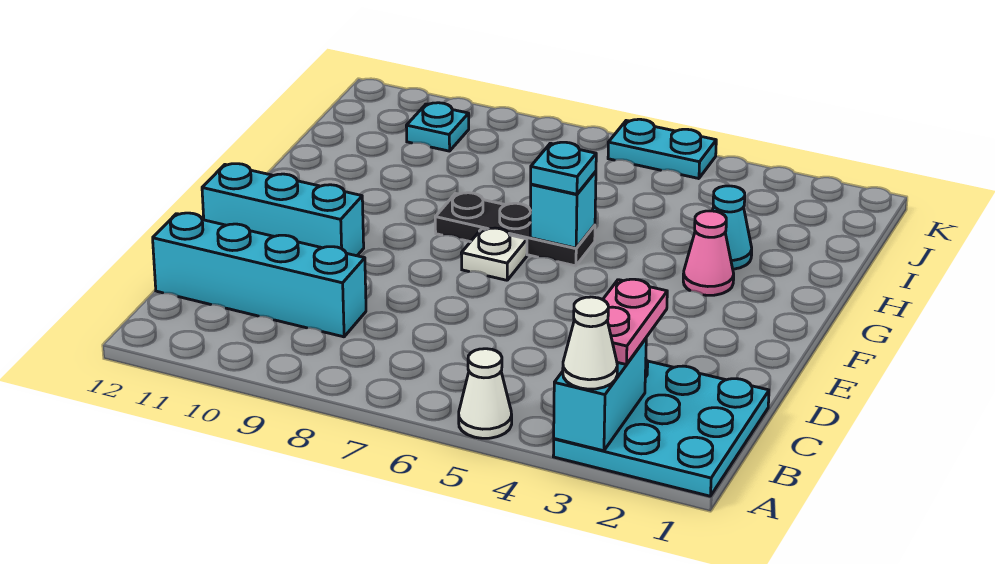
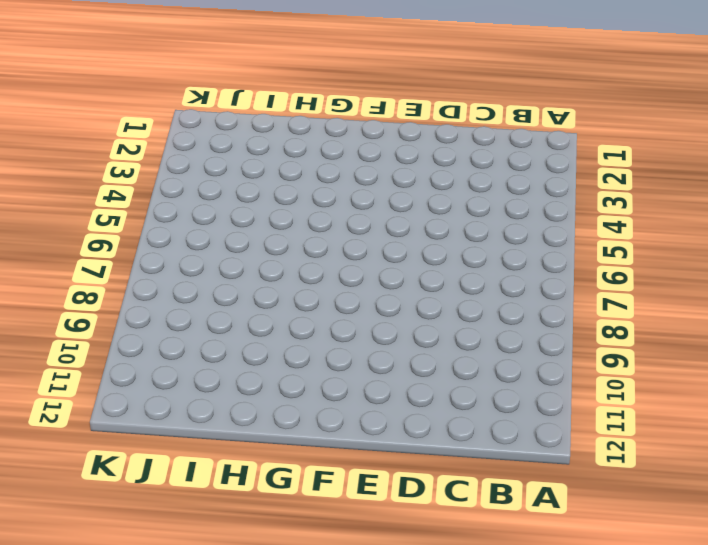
none -> cyan 3x3 plate [553,360,769,496]
none -> white 1x1 cone [459,349,512,438]
none -> cyan 1x4 brick [153,213,366,337]

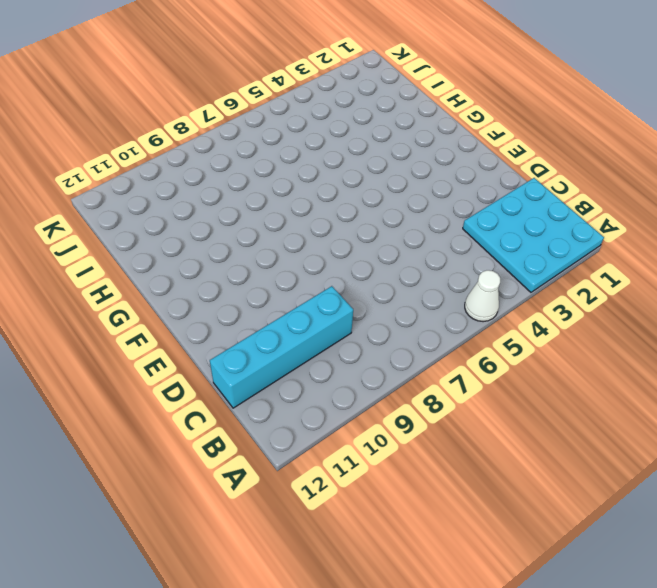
none -> cyan 1x3 brick [202,164,364,256]
none -> white 1x1 plate [461,228,527,280]
none -> pink 1x1 cone [683,211,734,295]

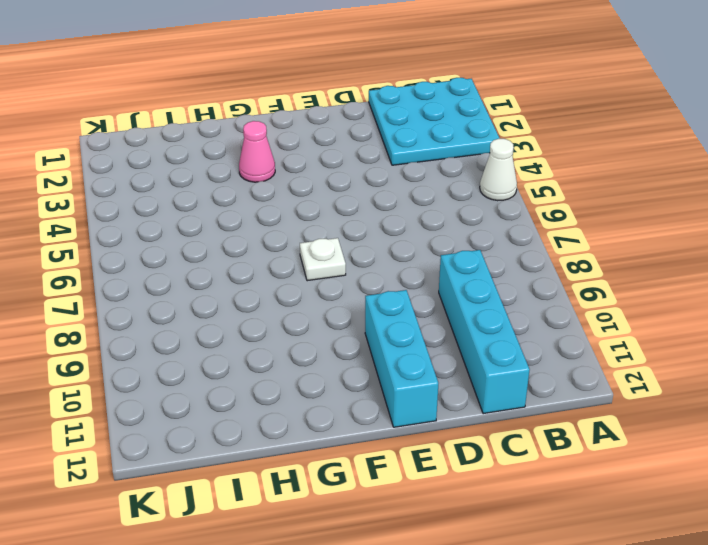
none -> black 1x3 plate [435,193,595,266]
none -> cyan 1x1 cone [712,186,752,269]
none -> cyan 1x1 plate [406,103,469,151]

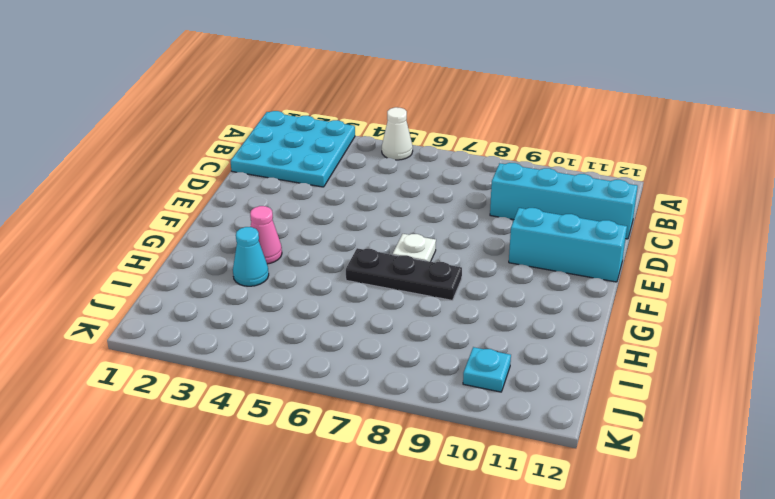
none -> cyan 1x2 plate [608,119,716,179]
none -> cyan 1x2 brick [554,338,646,451]
none -> cyan 1x1 brick [530,172,596,248]

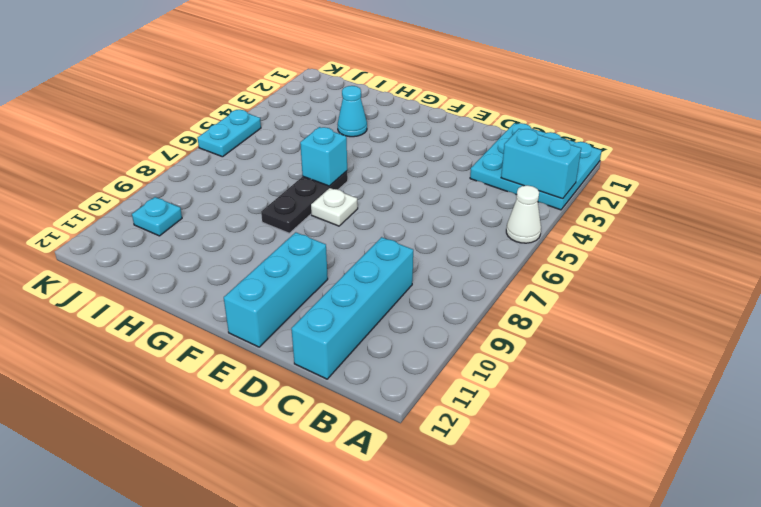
none -> pink 1x1 cone [683,211,734,295]
none -> white 1x1 cone [563,297,617,389]
none -> pink 1x2 plate [603,279,667,364]

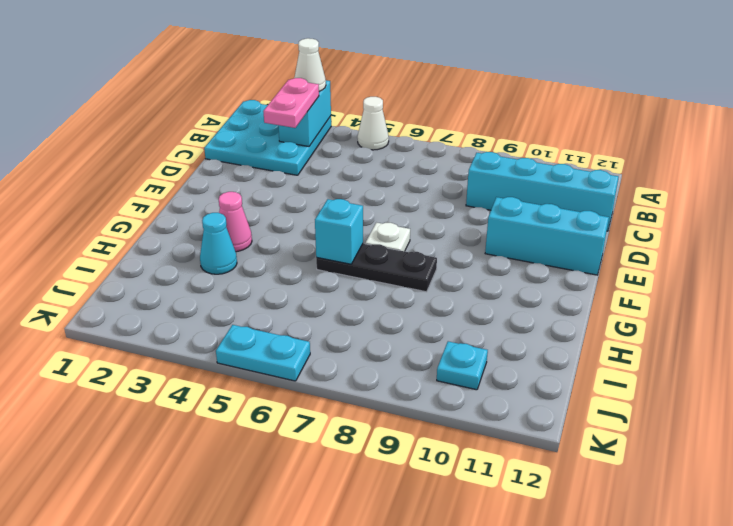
none -> cyan 1x1 plate [531,142,596,194]

